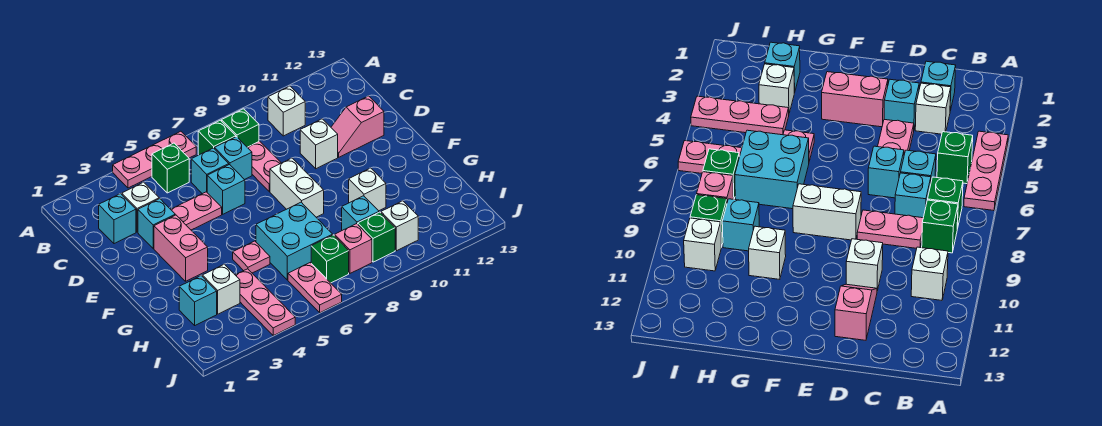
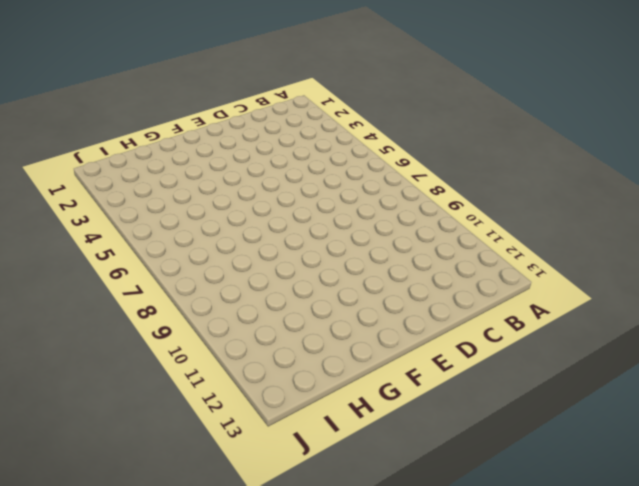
none -> pink 1x3 plate [113,131,196,188]
none -> green 1x1 brick [152,143,189,193]
none -> green 1x1 brick [198,120,236,155]

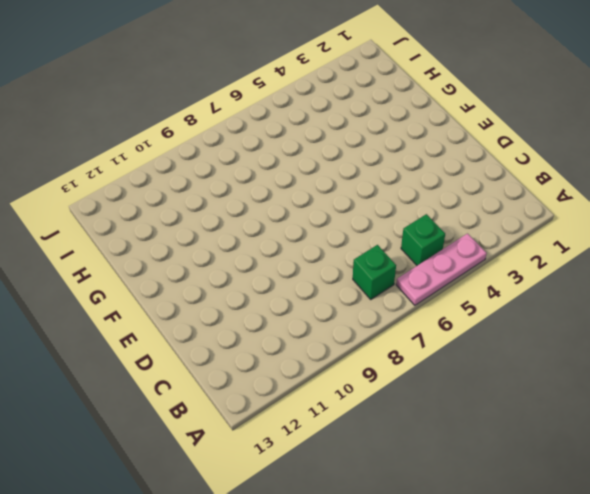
none -> green 1x1 brick [222,109,259,147]
none -> white 1x1 brick [268,86,305,136]
none -> cyan 1x1 brick [99,194,136,244]

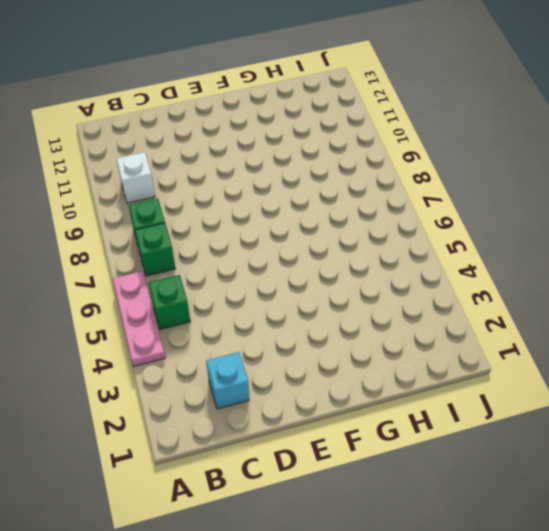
none -> white 1x1 brick [122,182,159,232]
none -> cyan 1x1 brick [191,148,229,194]
none -> cyan 1x1 brick [215,137,252,180]

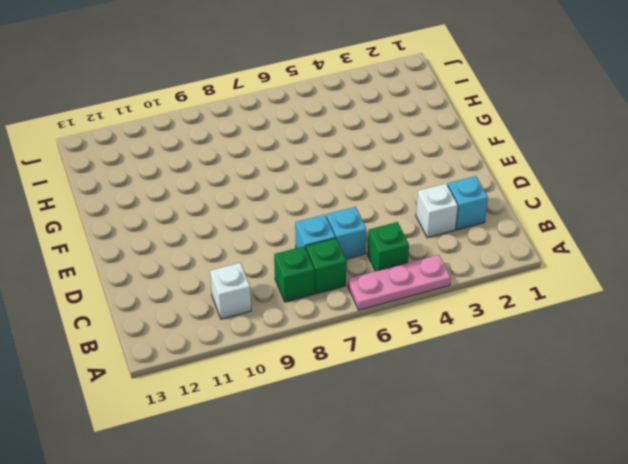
none -> pink 1x2 plate [247,141,281,191]
none -> cyan 1x1 brick [138,199,175,249]
none -> pink 1x2 plate [171,192,222,230]

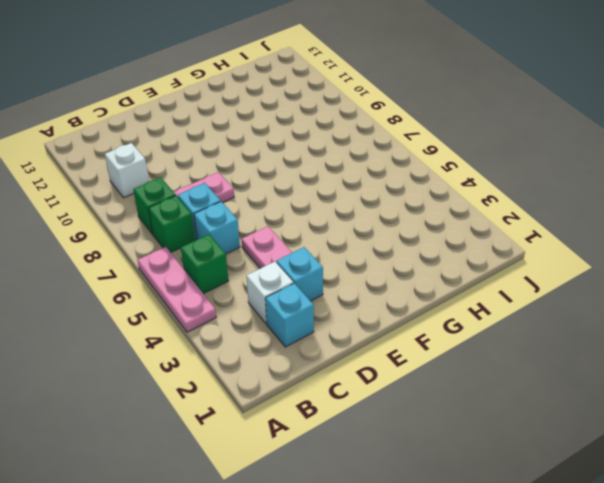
none -> cyan 1x1 brick [207,165,245,214]
none -> white 1x1 brick [300,119,338,169]
none -> pink 1x2 slope [331,96,384,157]

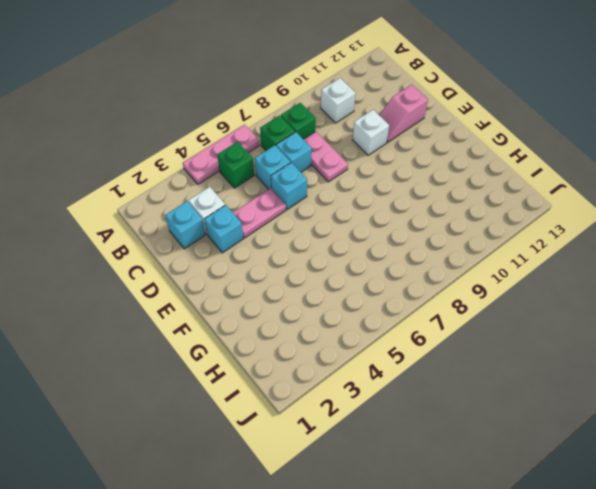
none -> pink 1x2 brick [154,215,208,281]
none -> white 1x2 brick [270,158,324,217]
none -> pink 1x1 plate [233,241,270,273]

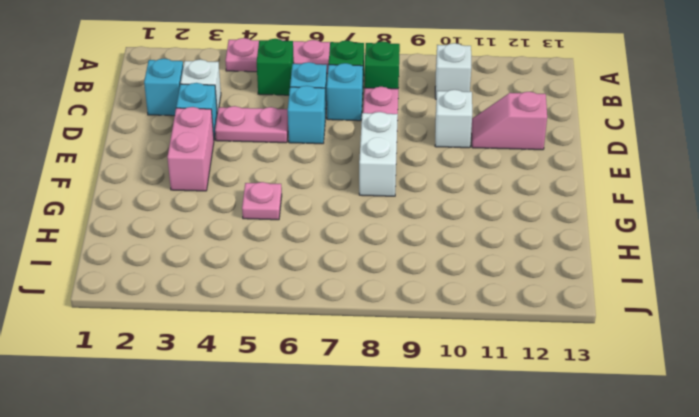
none -> cyan 2x2 brick [256,202,333,280]
none -> white 1x1 brick [349,168,386,211]
none -> cyan 1x1 brick [179,276,217,325]

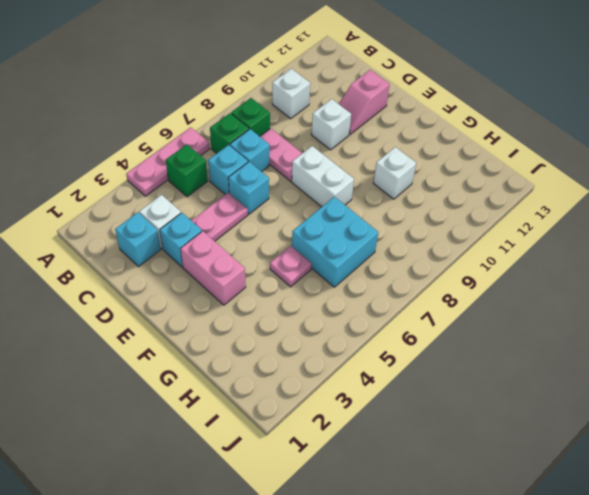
none -> cyan 1x1 brick [179,276,217,325]
none -> white 1x1 brick [202,264,240,314]
none -> pink 1x3 plate [236,269,295,335]

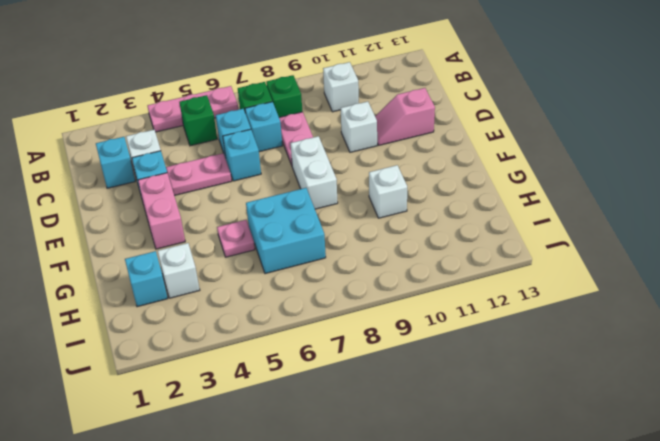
none -> pink 1x3 plate [236,269,295,335]
none -> cyan 1x1 brick [342,196,379,230]
none -> pink 1x2 plate [288,263,342,313]

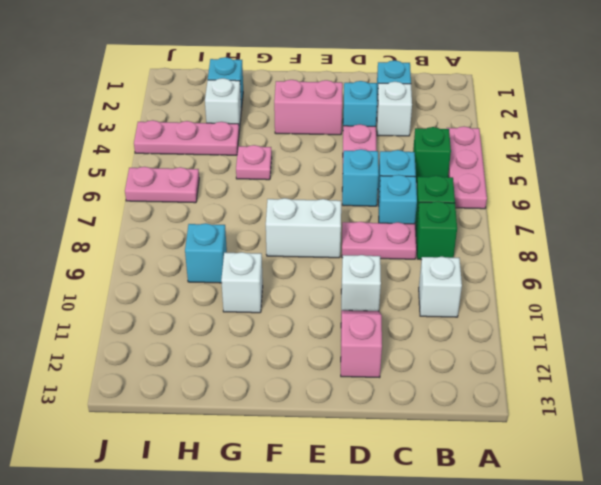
none -> cyan 2x2 brick [256,202,333,280]
none -> green 1x1 brick [311,235,349,283]
none -> pink 1x1 brick [335,224,372,273]

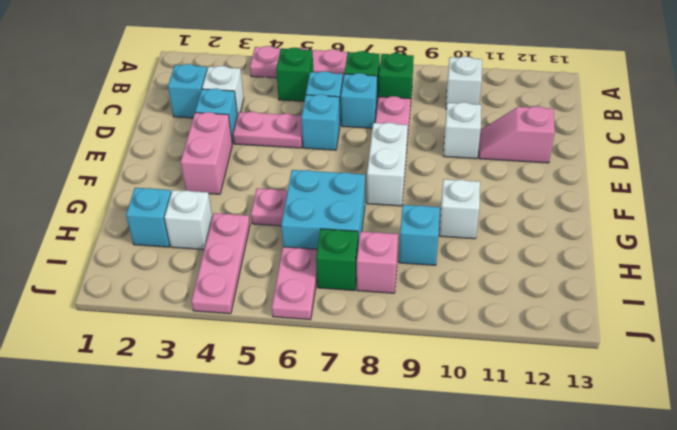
none -> green 1x1 brick [358,212,395,262]
none -> white 1x1 brick [381,201,418,251]

